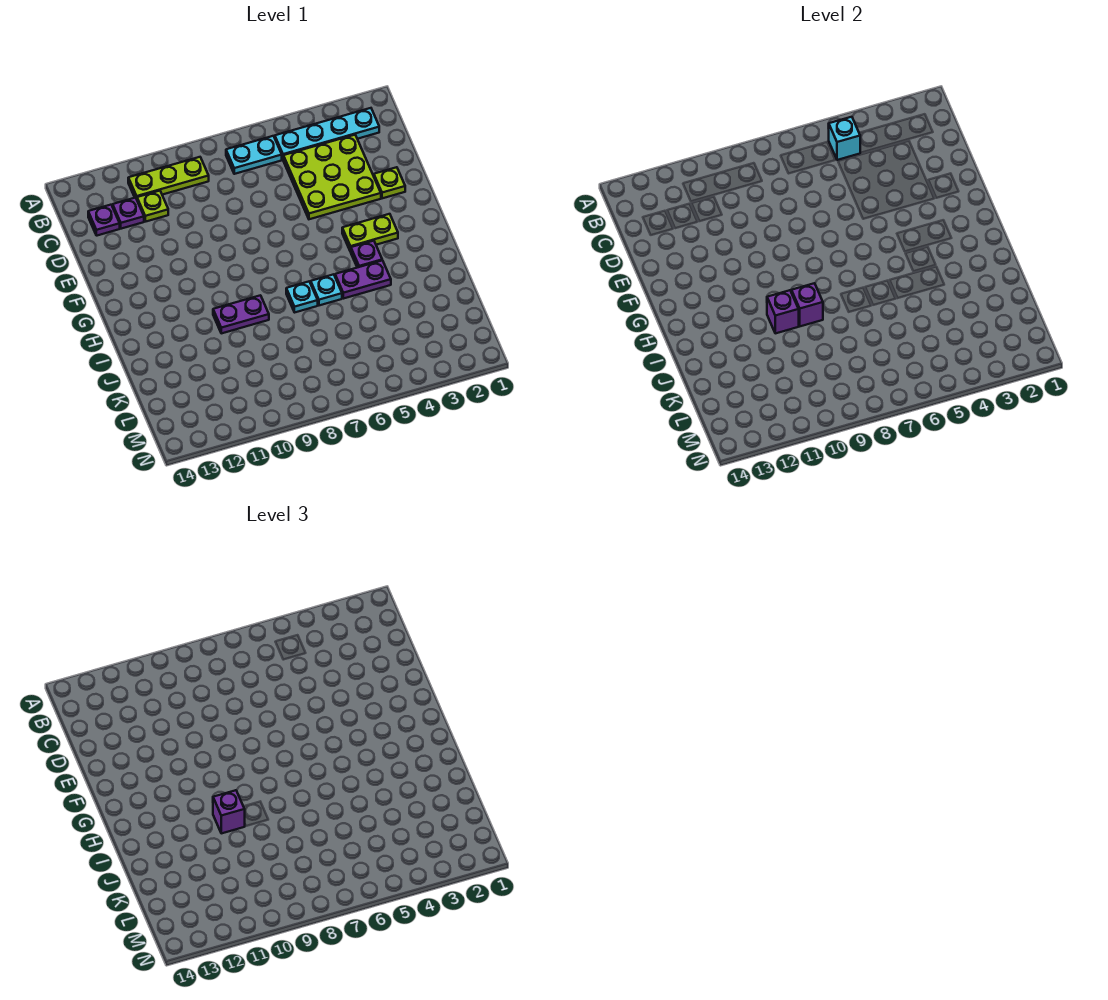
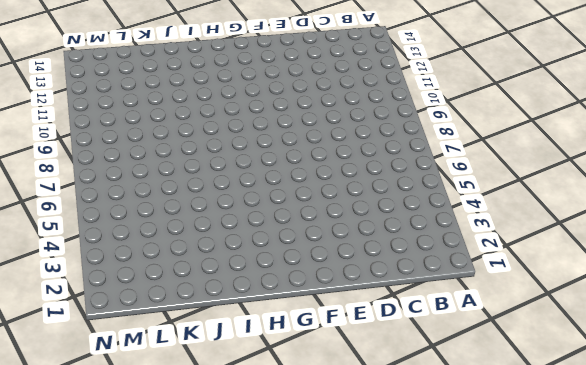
none -> cyan 1x4 plate [275,108,379,159]
none -> cyan 1x2 plate [226,136,282,174]
none -> lime 1x3 plate [128,157,209,199]

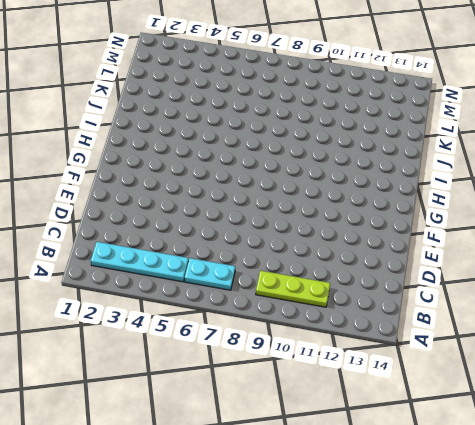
none -> lime 3x3 plate [283,135,381,219]
none -> lime 1x1 plate [137,191,168,222]
none -> purple 1x1 plate [113,198,144,229]

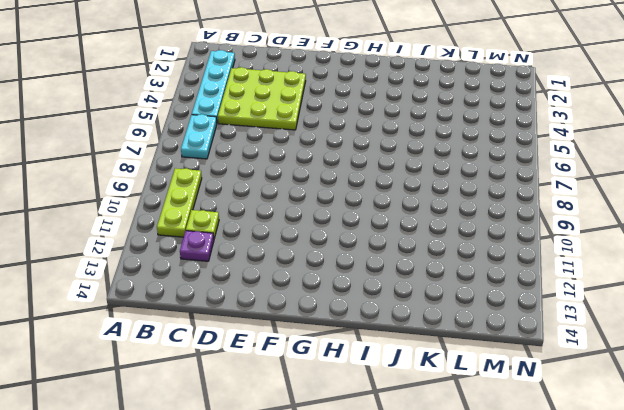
none -> purple 1x1 plate [88,205,120,236]
none -> lime 1x1 plate [374,167,405,198]
none -> lime 1x2 plate [342,214,398,252]

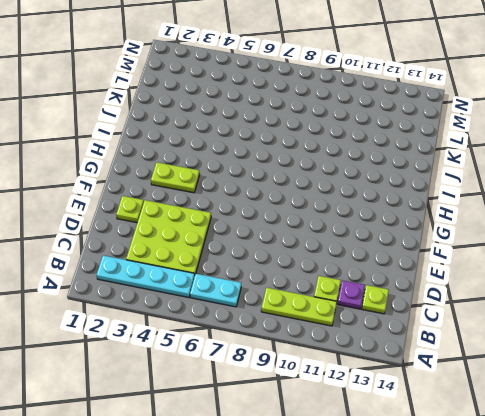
lime 1x1 plate [362,285,389,314] -> purple 1x1 plate [88,205,120,236]
none -> purple 1x1 plate [351,241,382,268]
none -> purple 1x2 plate [335,260,391,299]
none -> cyan 1x1 plate [311,274,342,305]

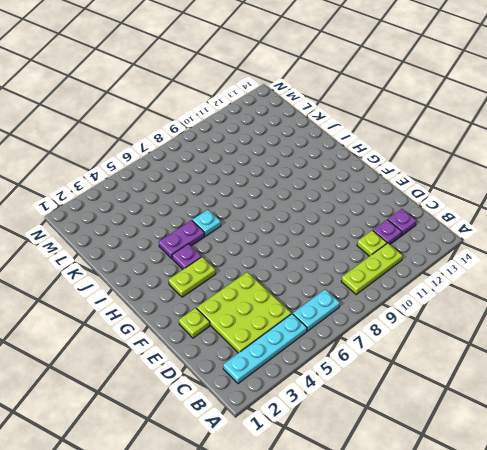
none -> cyan 1x1 plate [286,282,318,312]
none -> purple 1x2 plate [213,295,269,333]
none -> cyan 1x1 brick [828,117,860,160]

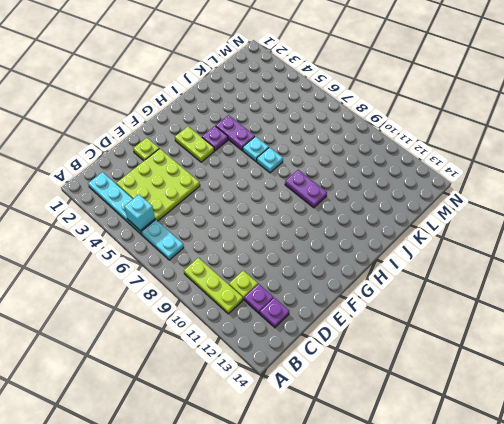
none -> purple 1x1 brick [791,283,823,326]
none -> purple 1x1 brick [767,290,799,333]
none -> purple 1x1 brick [213,790,245,833]

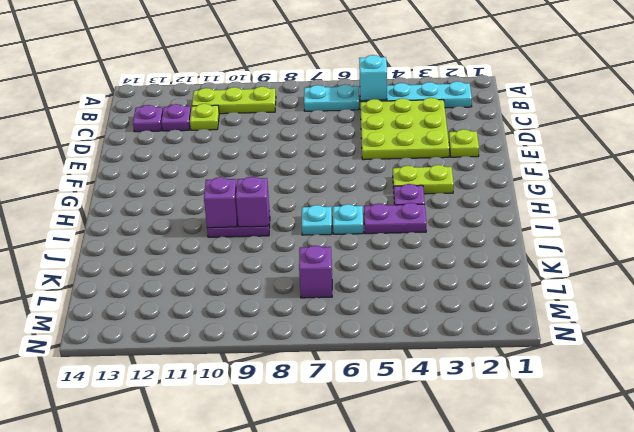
purple 1x1 brick [299,246,332,298] -> purple 1x1 brick moved to [213,790,245,833]

